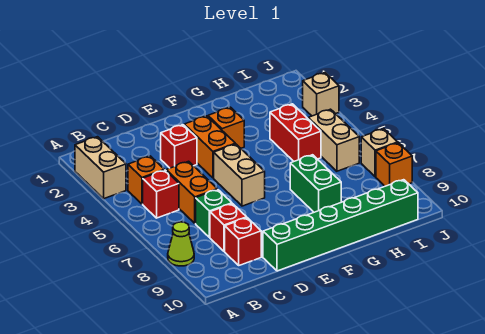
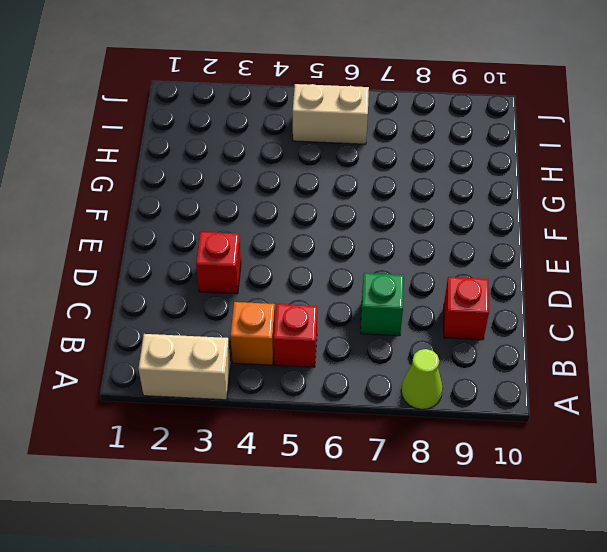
none -> orange 1x2 brick [166,161,217,223]
none -> red 1x1 brick [210,204,247,252]
none -> green 1x6 brick [263,180,418,271]

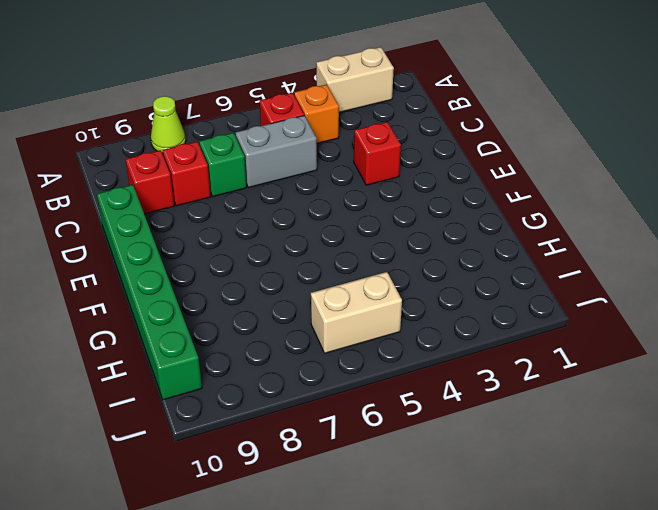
grey 1x2 brick [235,116,317,188] -> orange 1x2 brick [166,161,217,223]
none -> orange 1x2 brick [184,116,235,178]
none -> tan 1x2 brick [214,144,265,206]
none -> orange 1x1 brick [208,107,244,148]

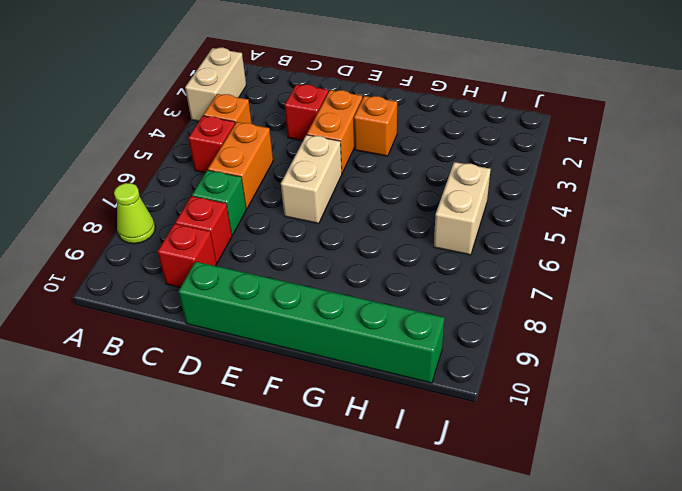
none -> green 1x2 brick [290,155,341,212]
none -> red 1x2 brick [270,104,321,161]
none -> tan 1x1 brick [303,73,339,116]

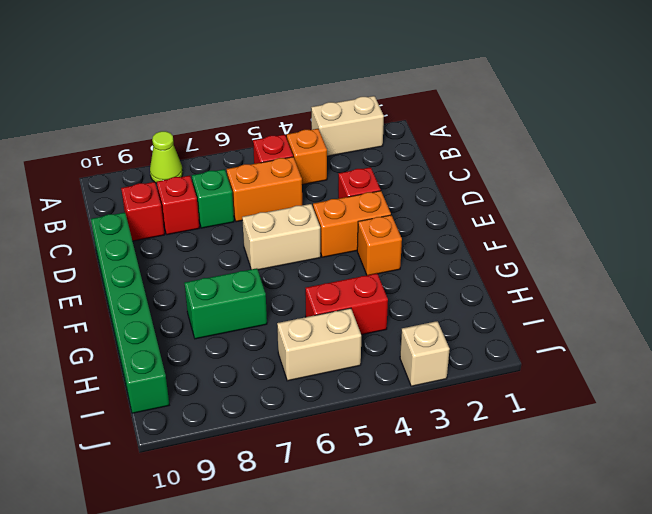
none -> tan 1x1 brick [361,129,398,177]
none -> orange 1x1 brick [376,143,412,186]

